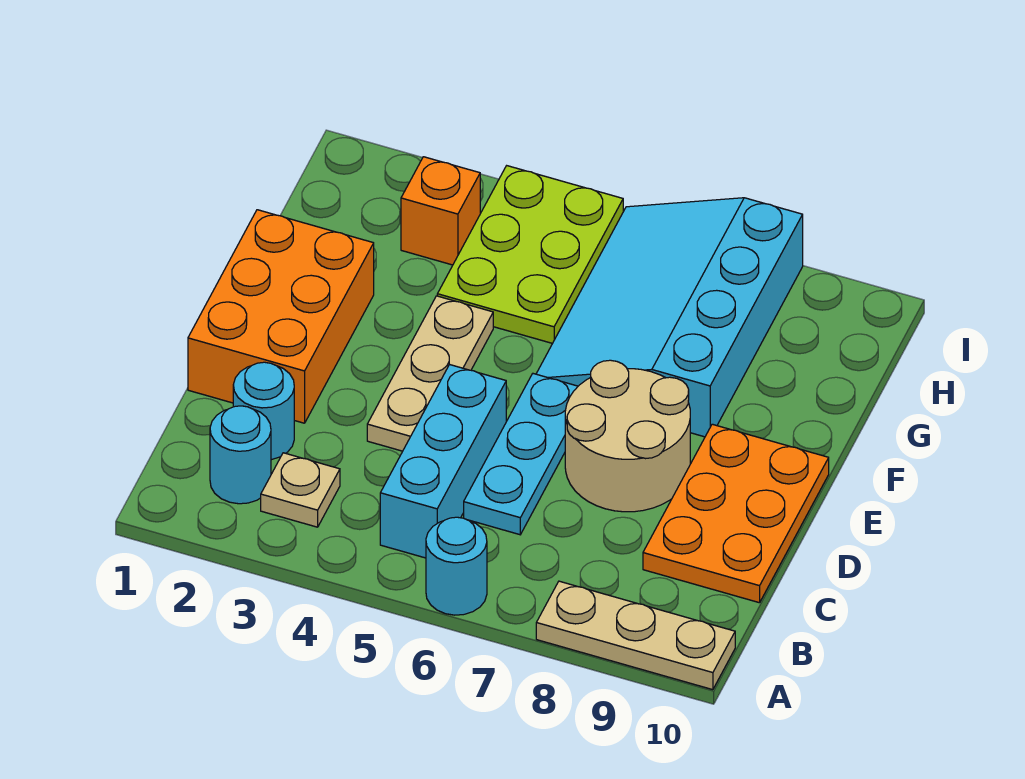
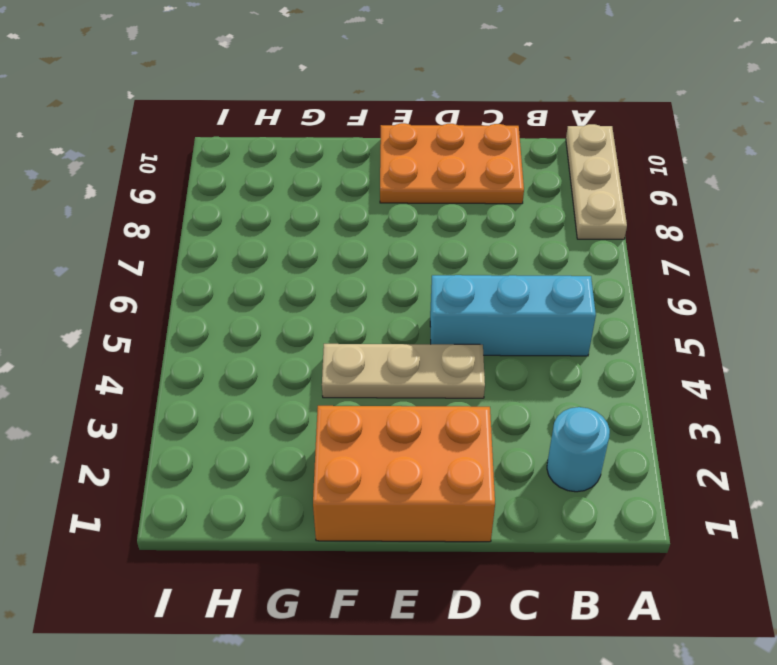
none -> cyan 1x1 round brick [426,517,487,615]
none -> tan 1x1 plate [261,453,340,527]
none -> cyan 1x1 round brick [233,362,294,460]

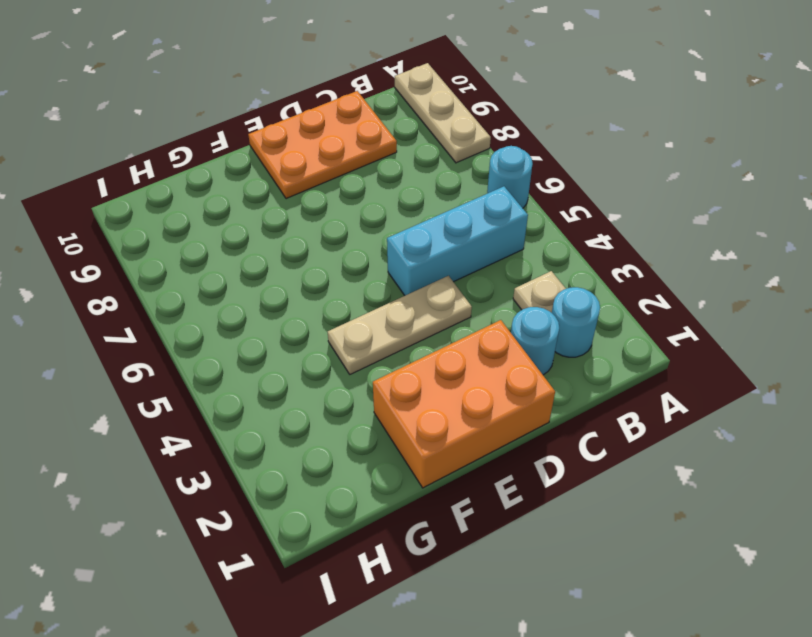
none -> cyan 1x3 plate [464,374,578,535]
none -> tan 2x2 round brick [565,360,690,512]
none -> cyan 3x4 slope [536,198,803,437]

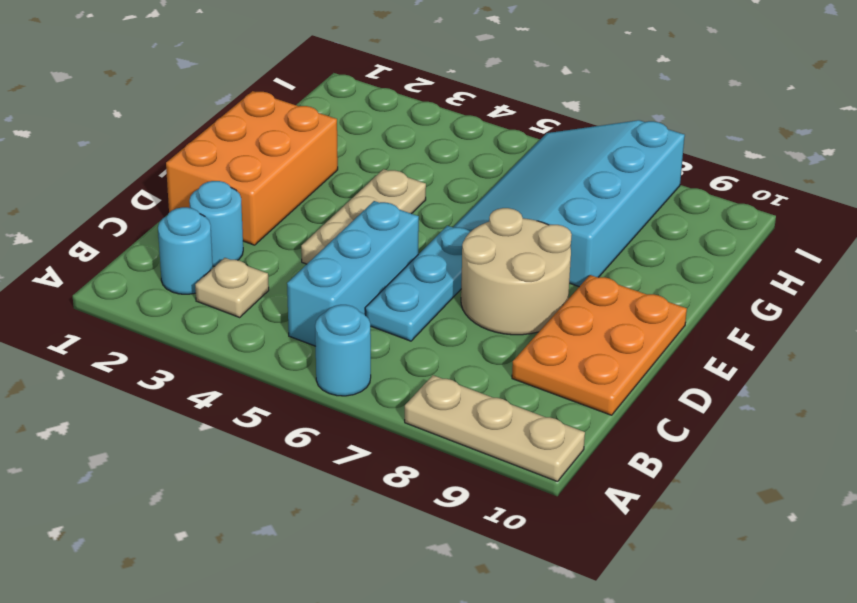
none -> lime 2x3 plate [437,166,623,343]
none -> orange 1x1 brick [401,157,480,265]

